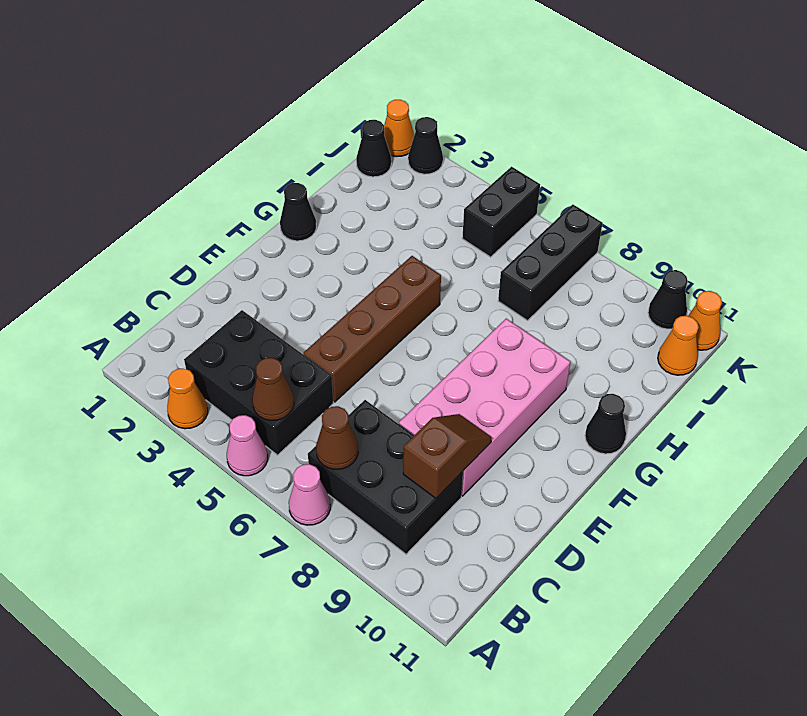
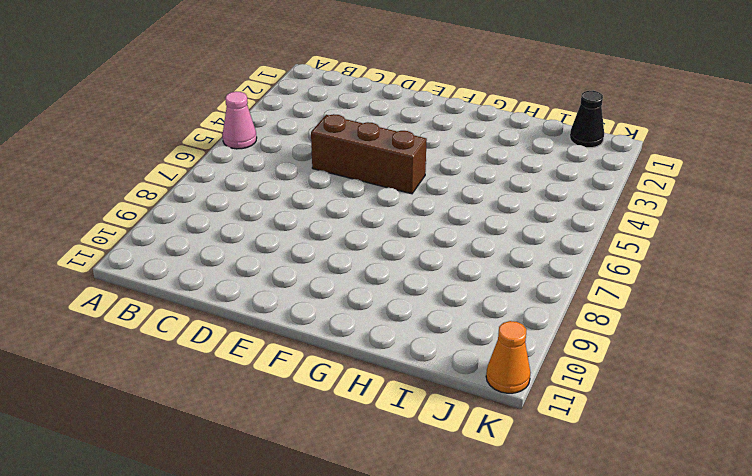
brown 1x3 brick [311,114,427,194] -> brown 1x4 brick [304,256,441,402]
none -> orange 1x1 cone [167,368,208,429]
none -> pink 1x1 cone [289,464,330,525]
none -> black 2x3 brick [184,310,333,455]

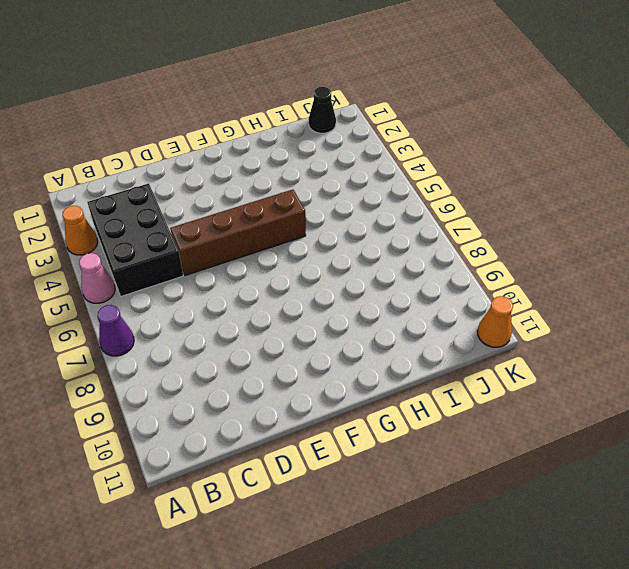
purple 1x1 cone [98,305,134,356] -> pink 1x1 cone [289,464,330,525]
none -> black 2x3 brick [308,400,463,554]
none -> pink 2x4 brick [399,319,570,496]
none -> black 1x1 cone [280,183,316,241]

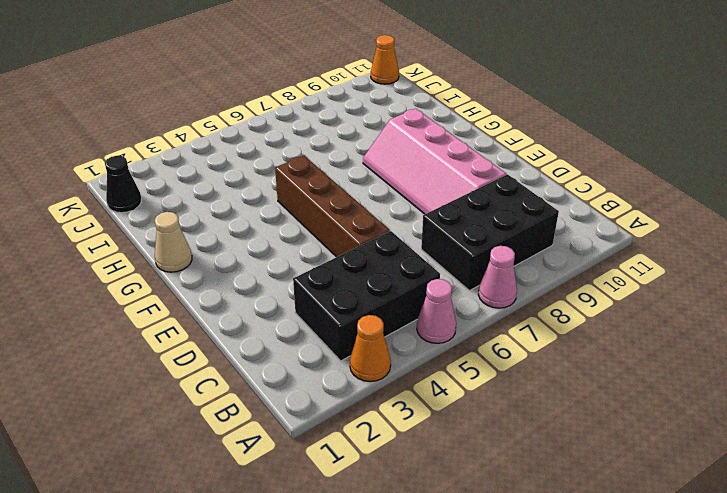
pink 2x4 slope [363,109,506,214] -> pink 2x4 brick [399,319,570,496]
tan 1x1 cone [155,212,192,272] -> black 1x1 cone [280,183,316,241]
none -> black 1x1 cone [585,394,626,454]
none -> black 1x3 brick [498,204,603,321]
none -> black 1x2 brick [462,167,540,257]

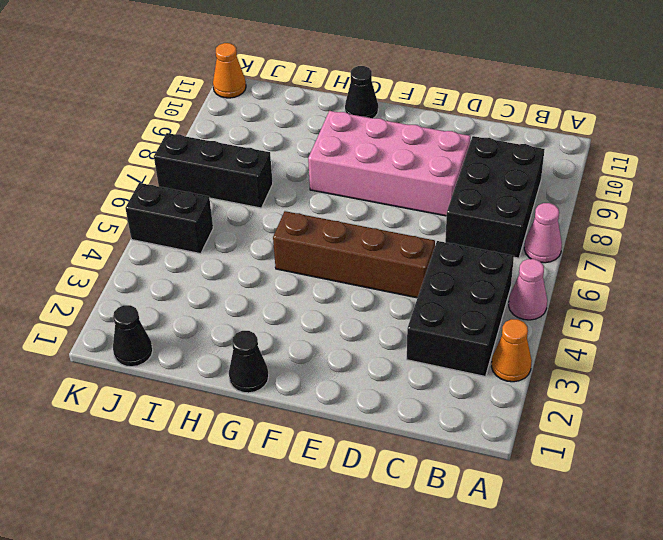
none -> orange 1x1 cone [658,316,699,375]
none -> orange 1x1 cone [384,100,414,157]
none -> black 1x1 cone [408,117,443,174]

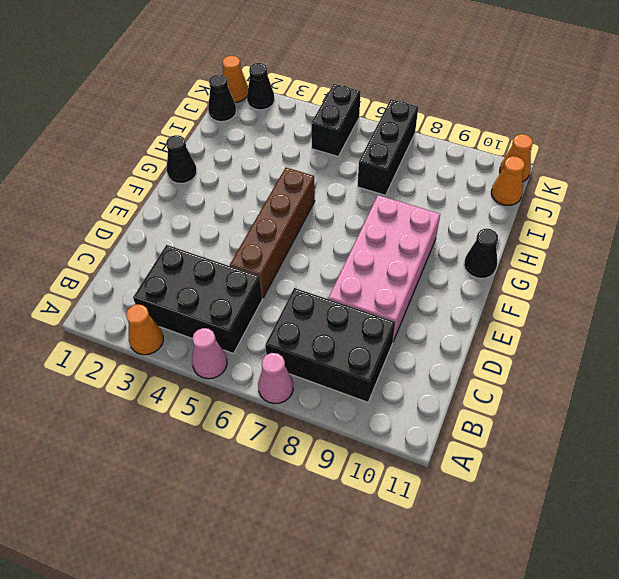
none -> black 1x1 cone [648,270,688,329]
none -> brown 1x1 cone [252,358,294,421]
none -> brown 1x1 cone [316,406,358,469]

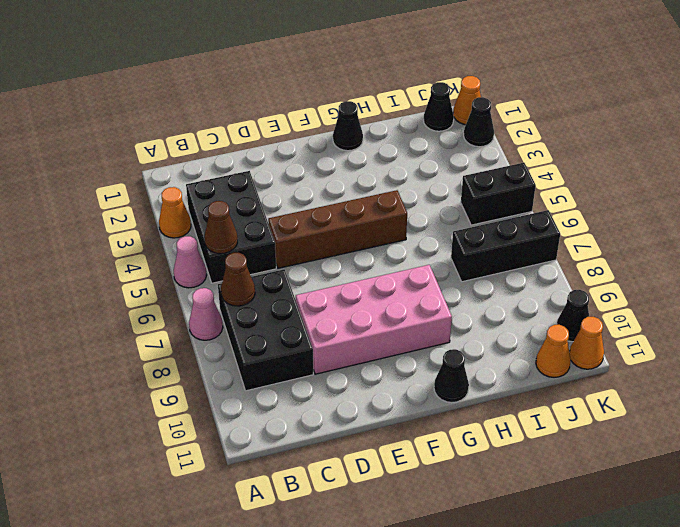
none -> brown 1x2 slope [403,414,492,498]

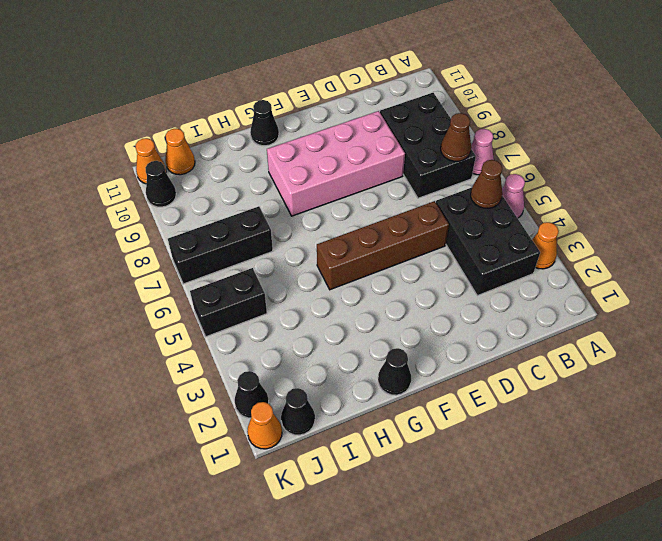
none -> brown 1x2 slope [403,414,492,498]

